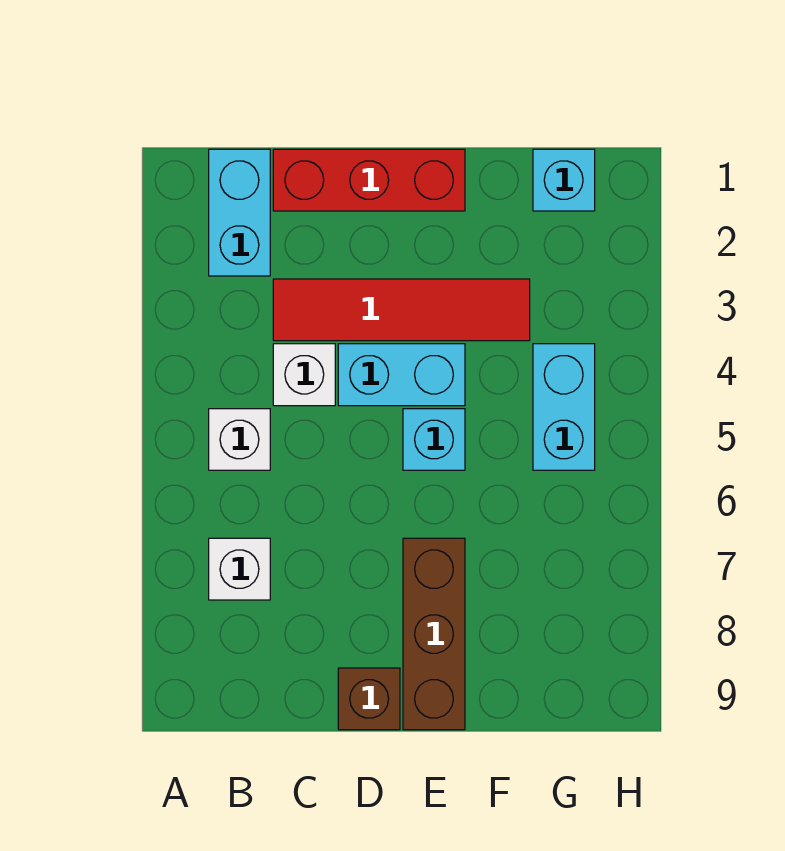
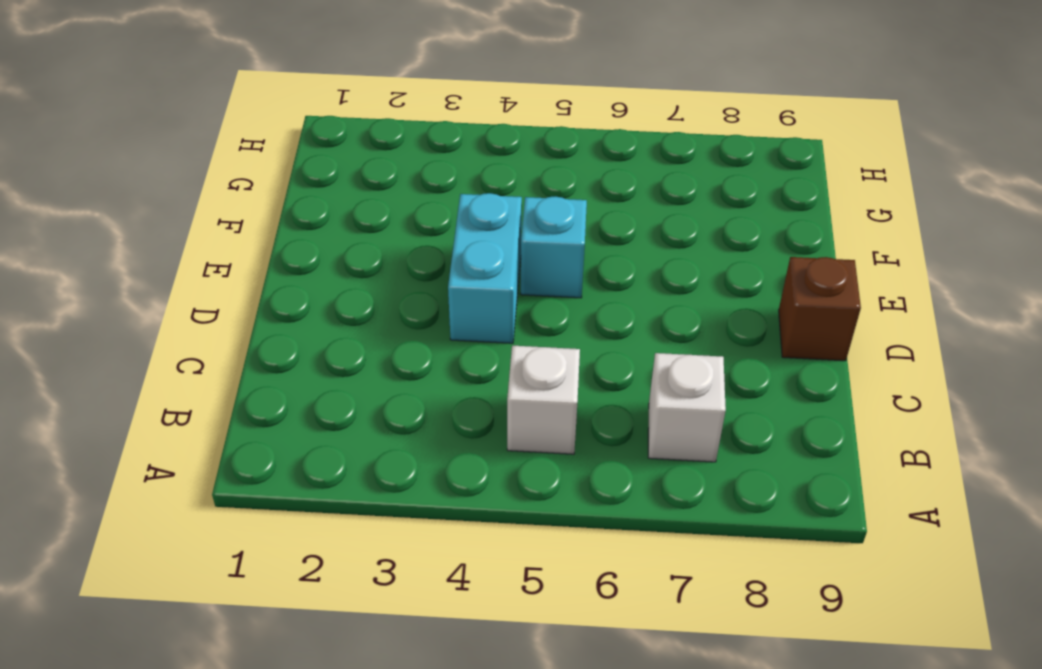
none -> cyan 1x2 brick [209,149,270,276]
none -> red 1x3 brick [273,149,465,211]
none -> red 1x4 tile [273,279,530,341]

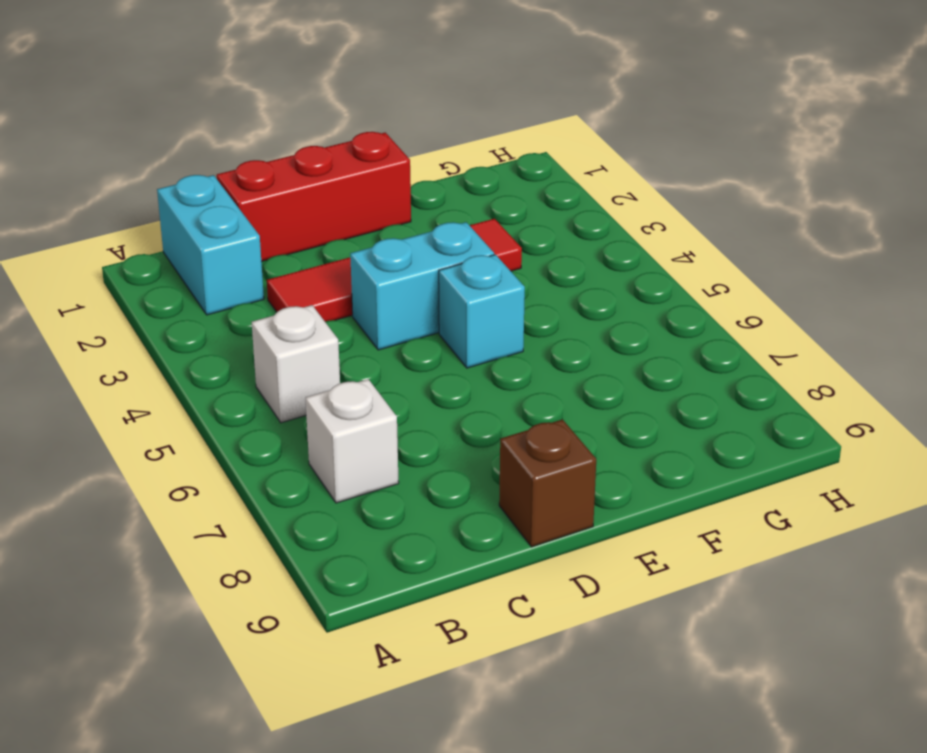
none -> white 1x1 brick [273,344,335,406]
none -> brown 1x3 brick [403,538,465,730]
none -> cyan 1x1 brick [533,149,595,211]

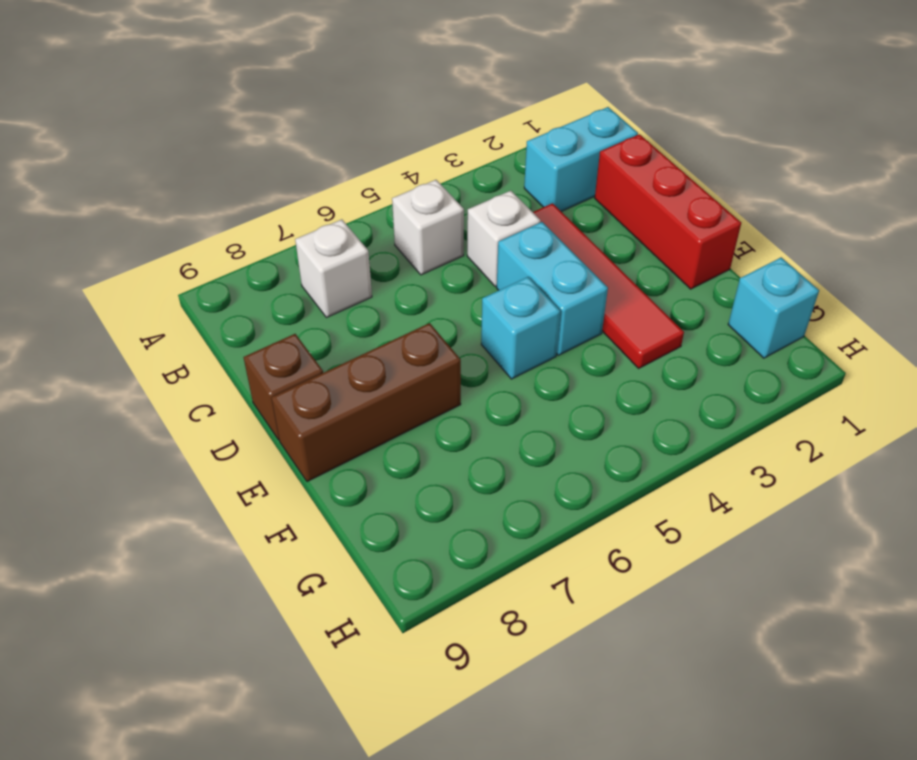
none -> cyan 1x2 brick [533,344,595,470]

